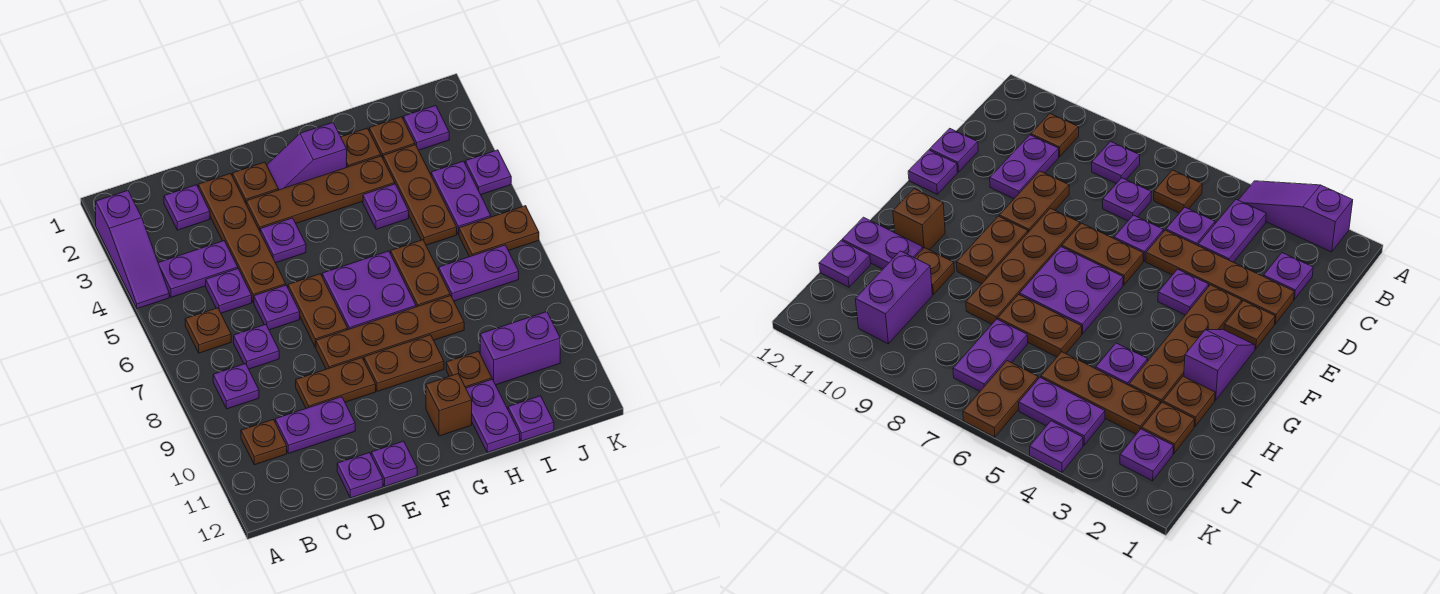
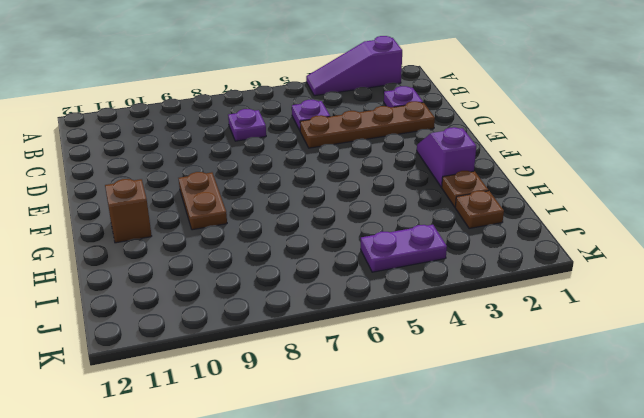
none -> purple 1x2 plate [158,241,238,297]
none -> brown 1x1 plate [185,308,231,353]
none -> purple 1x1 plate [213,364,259,409]
none -> brown 1x1 plate [241,419,287,465]

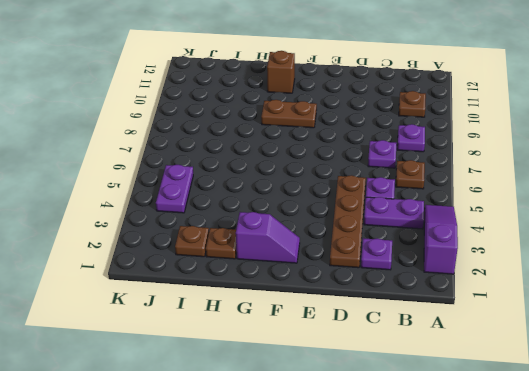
none -> purple 1x2 plate [275,397,355,453]
none -> purple 1x1 plate [254,285,300,330]
none -> brown 1x2 plate [296,358,376,408]
none -> purple 1x1 plate [337,453,383,498]

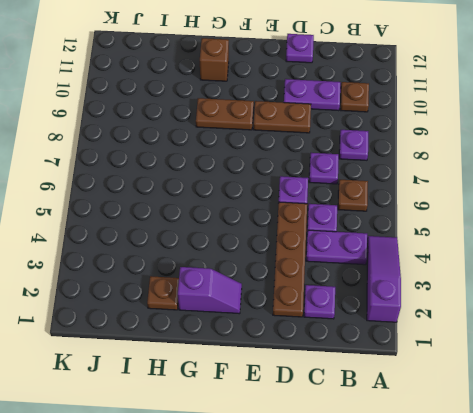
none -> brown 1x1 plate [232,162,278,203]
none -> brown 1x4 plate [246,156,395,231]
none -> purple 1x1 plate [260,218,306,263]
none -> brown 1x2 plate [288,274,348,347]

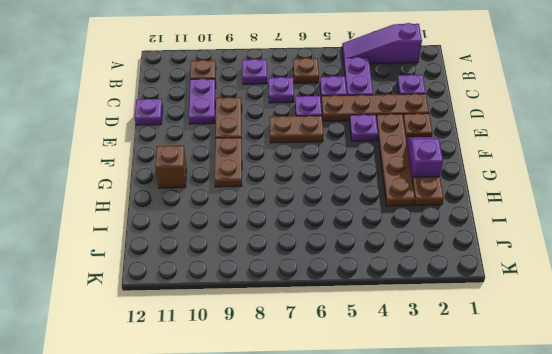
none -> brown 1x4 plate [316,296,464,369]
none -> purple 1x1 plate [371,441,417,486]
none -> purple 2x2 plate [322,251,416,329]
none -> purple 1x1 plate [363,184,409,229]

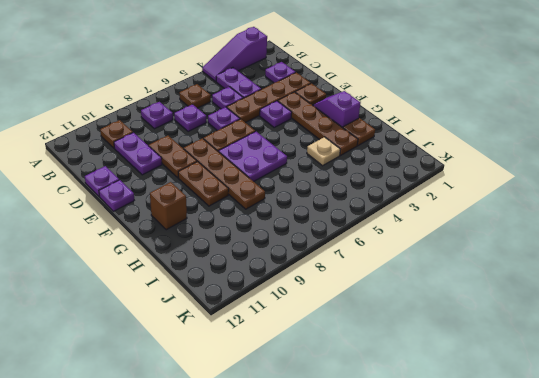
tan 1x1 plate [307,137,341,166] -> purple 1x1 plate [363,184,409,229]
none -> brown 1x2 plate [391,240,450,307]
none -> brown 1x1 plate [446,351,492,388]
none -> purple 1x2 plate [466,379,520,453]
none -> brown 1x1 plate [369,117,415,158]

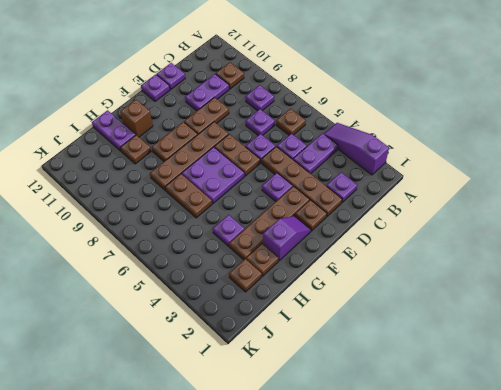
none -> brown 1x3 plate [383,145,457,245]
none -> purple 1x2 plate [439,245,519,301]
none -> purple 1x2 brick [480,312,560,385]
none -> purple 1x1 plate [508,396,554,441]

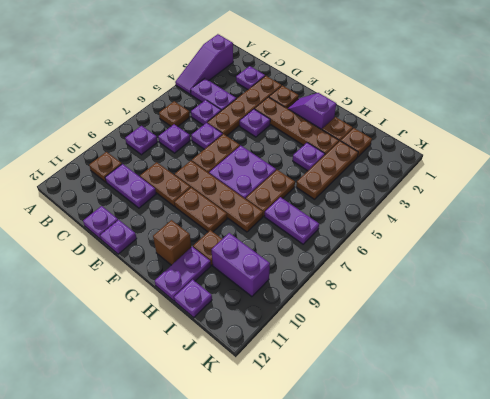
none -> purple 1x1 plate [403,106,449,150]
none -> purple 1x2 plate [431,161,491,235]
none -> brown 1x2 plate [459,206,539,257]
none -> purple 1x1 plate [465,150,511,195]

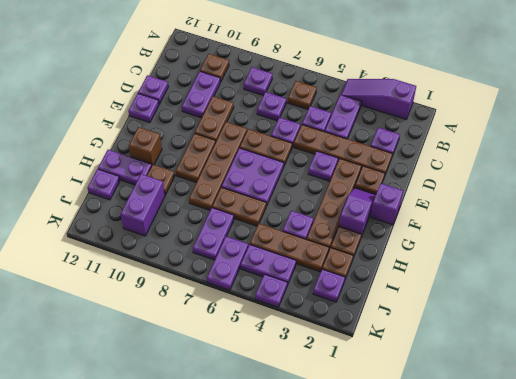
purple 1x1 brick [371,183,403,225] -> none
purple 1x2 plate [207,236,248,290] -> brown 1x2 plate [459,206,539,257]

